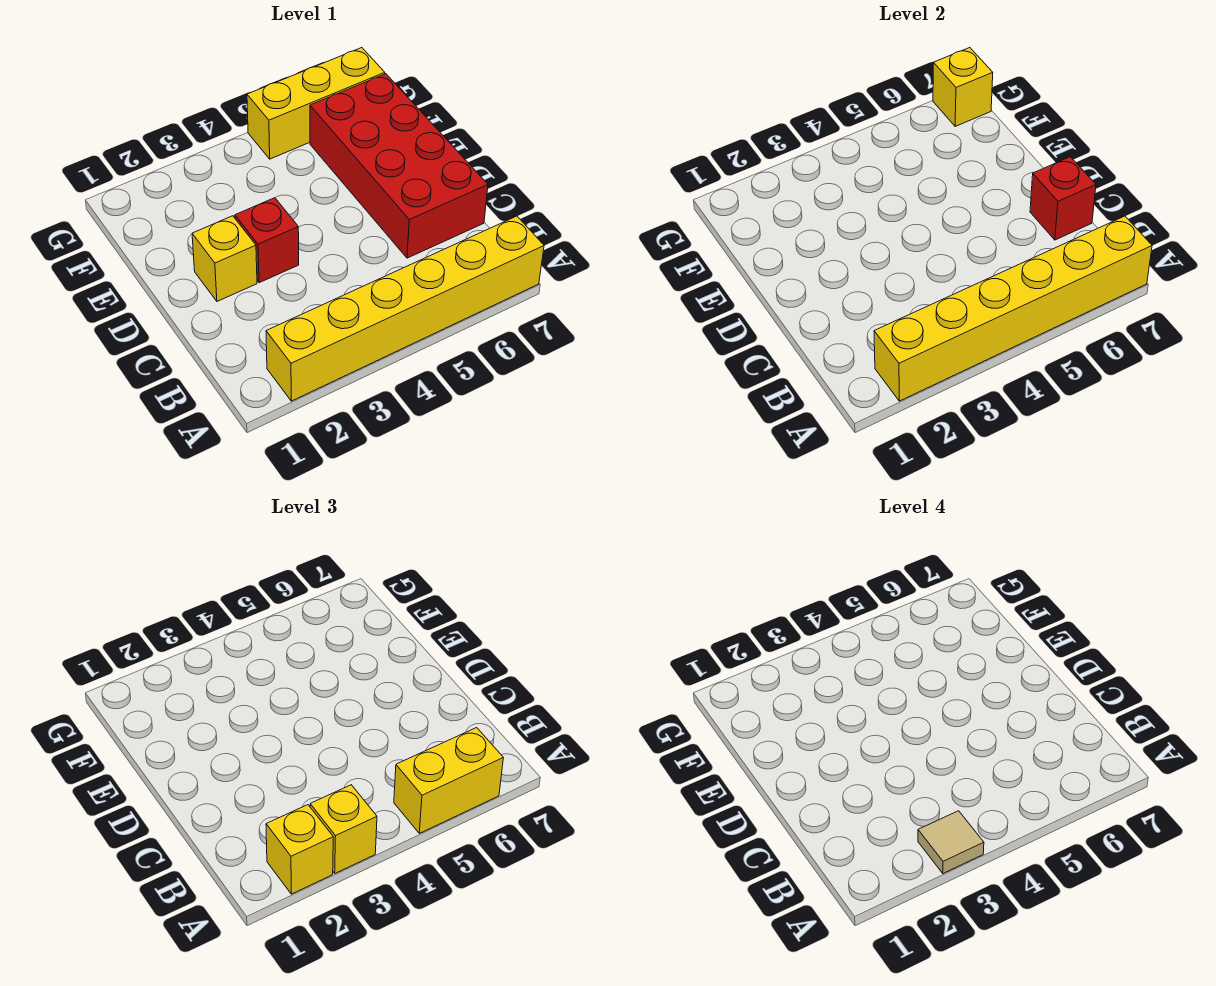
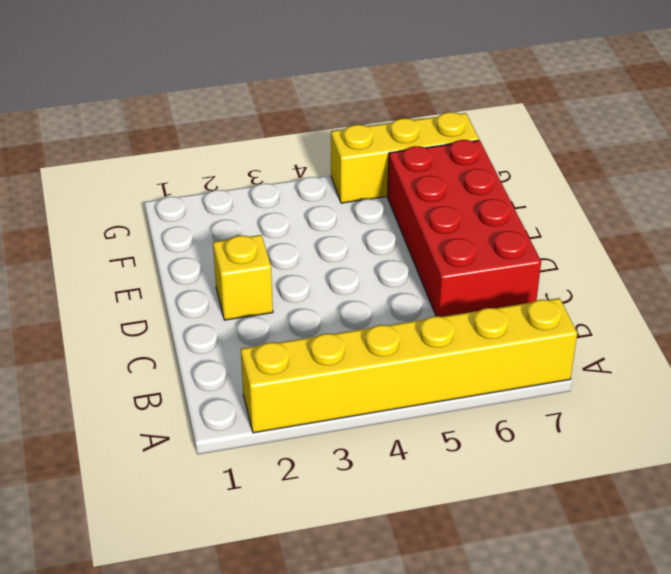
none -> red 1x1 brick [235,198,299,283]
none -> yellow 1x6 brick [874,216,1152,401]
none -> red 1x1 brick [1030,157,1096,240]

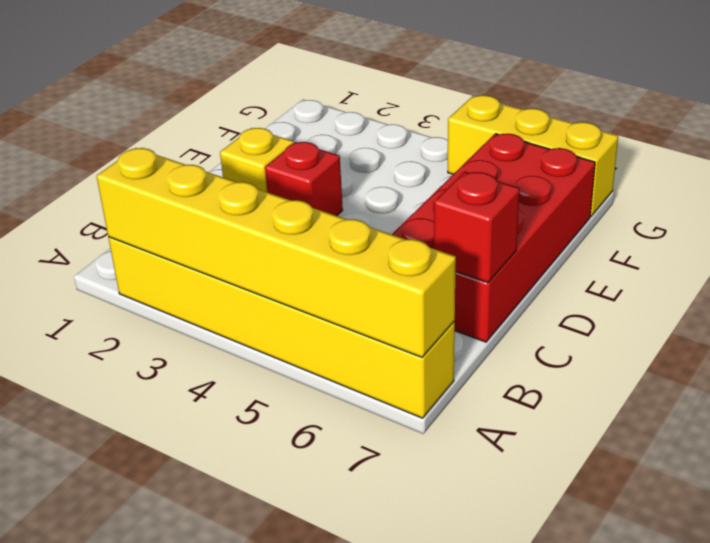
none -> yellow 1x1 brick [933,48,993,126]
none -> yellow 1x1 brick [266,805,333,894]
none -> yellow 1x1 brick [310,785,377,873]

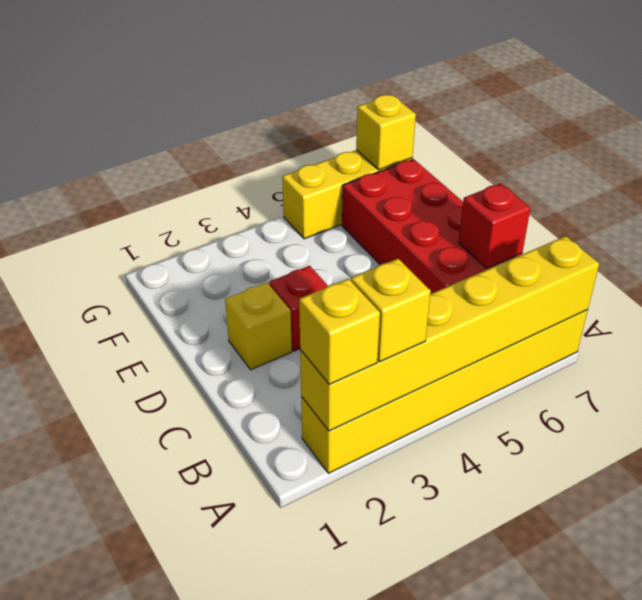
none -> yellow 1x2 brick [394,728,503,833]
none -> tan 1x1 tile [918,811,984,873]

